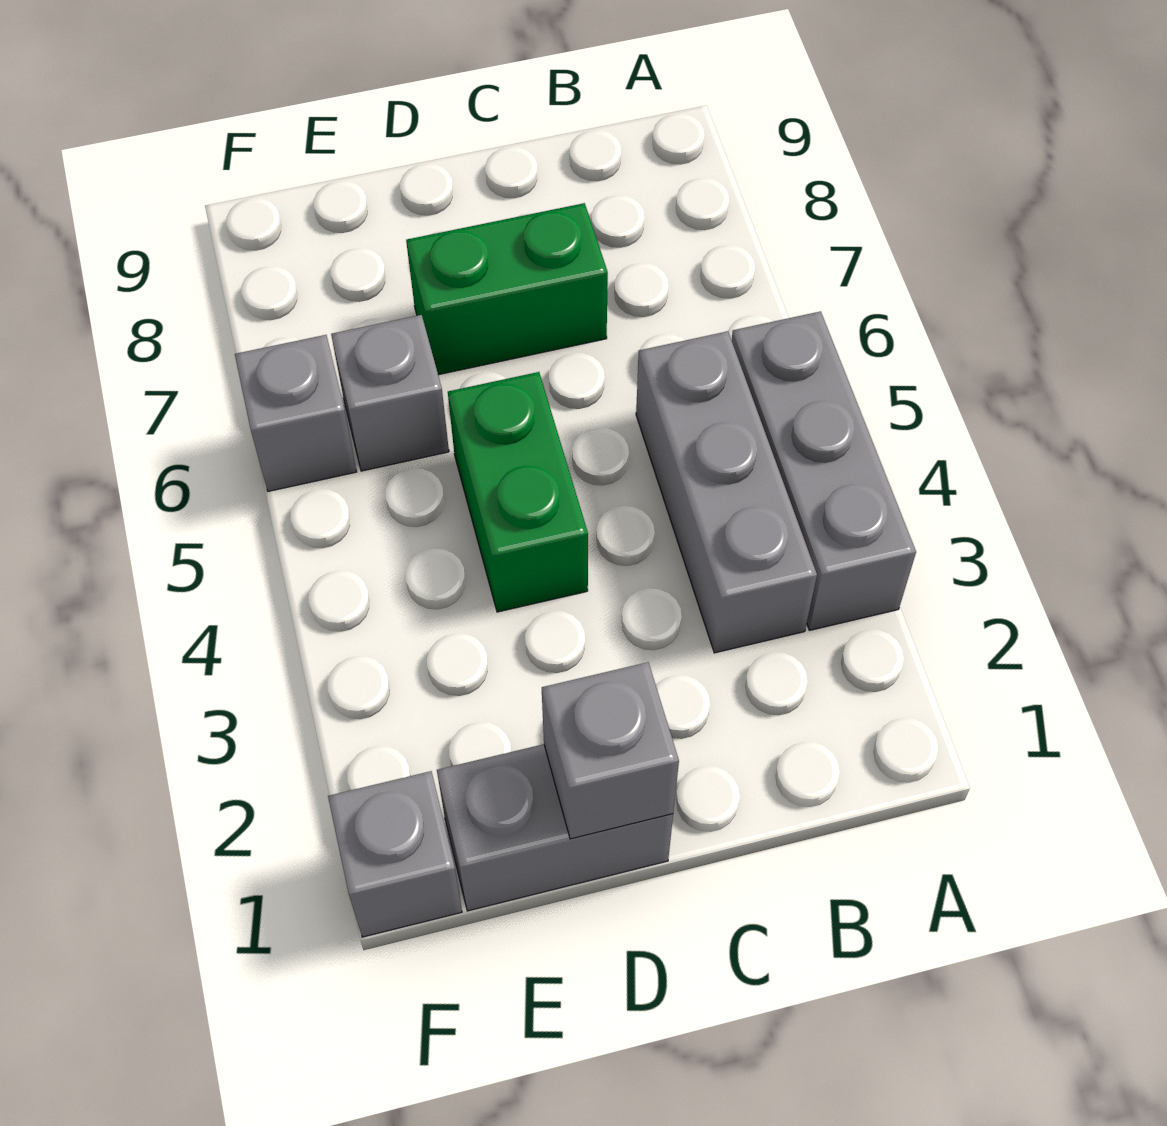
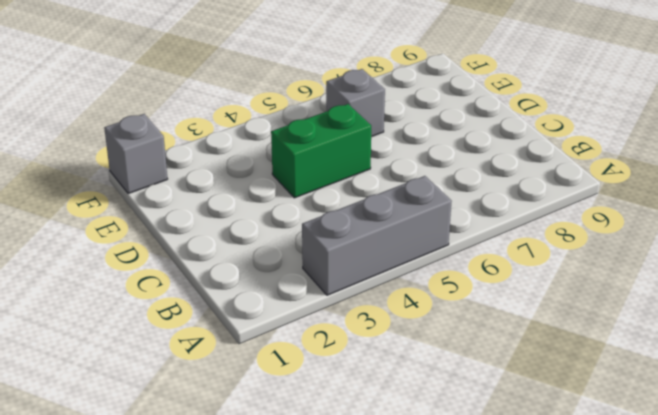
none -> grey 1x3 brick [636,331,817,653]
none -> green 1x2 brick [406,203,608,375]

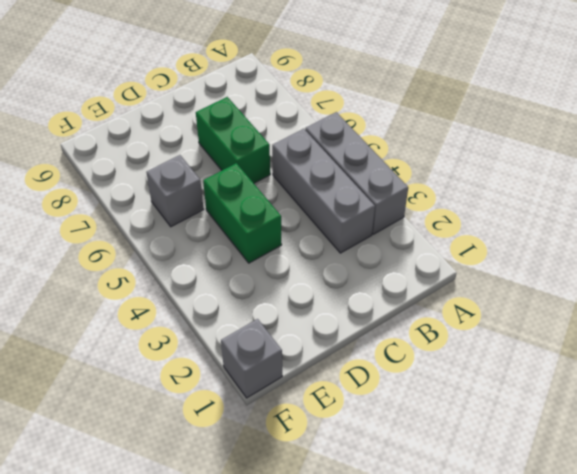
green 1x2 brick [196,97,270,183] -> green 1x2 brick turned to [406,203,608,375]
none -> grey 1x2 brick [437,744,673,911]
none -> grey 1x1 brick [235,335,357,491]

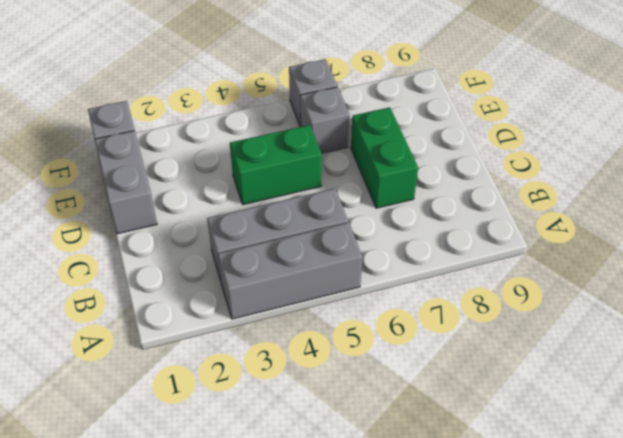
none -> grey 1x1 brick [542,662,679,839]

